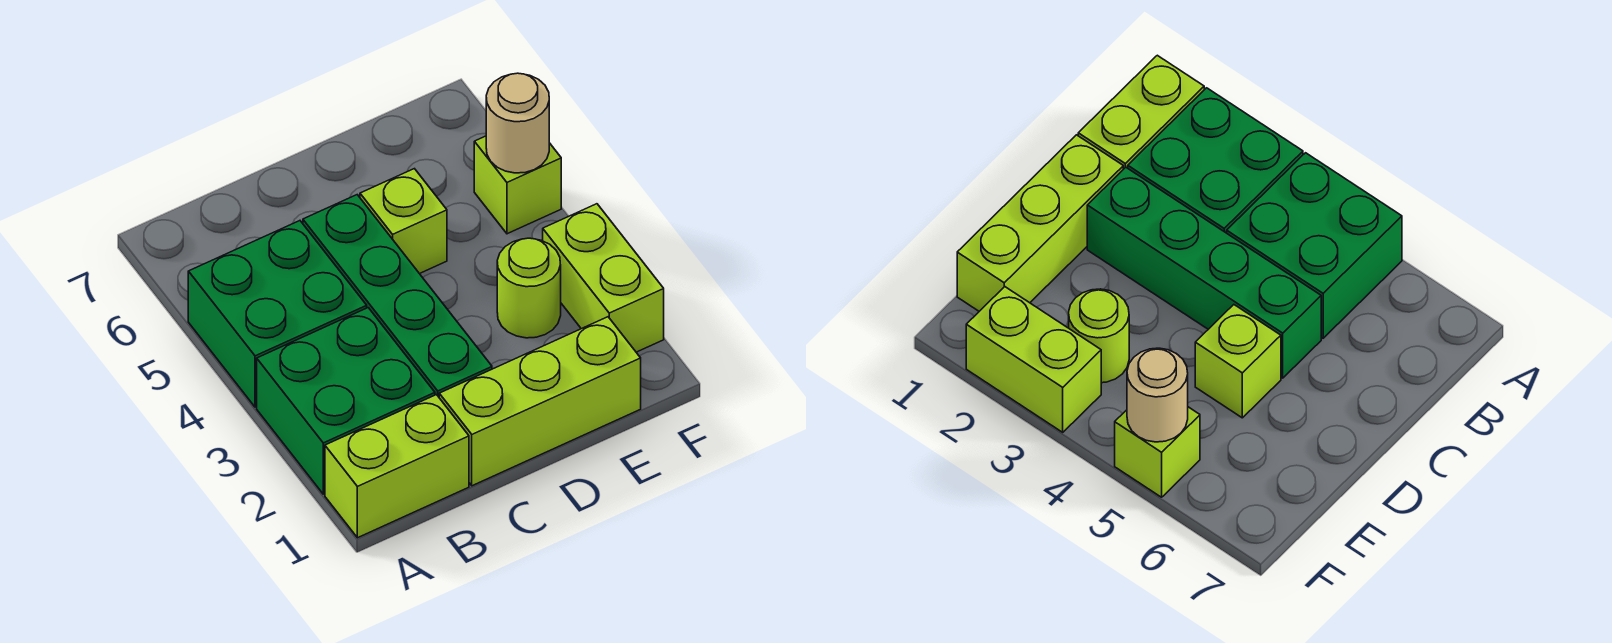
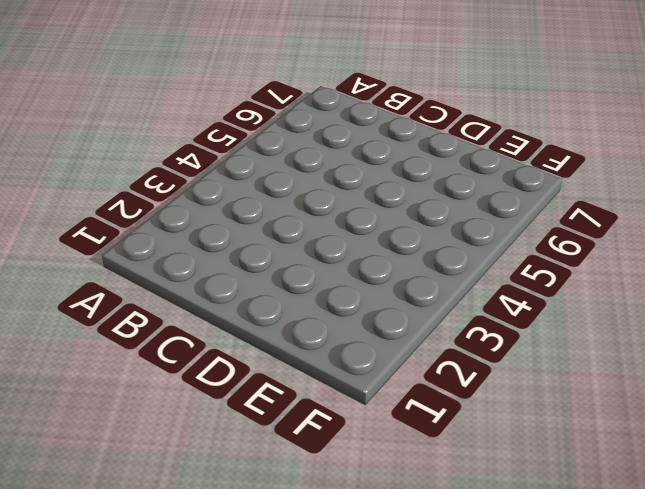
none -> lime 1x2 brick [325,395,469,538]
none -> green 2x2 brick [257,308,435,494]

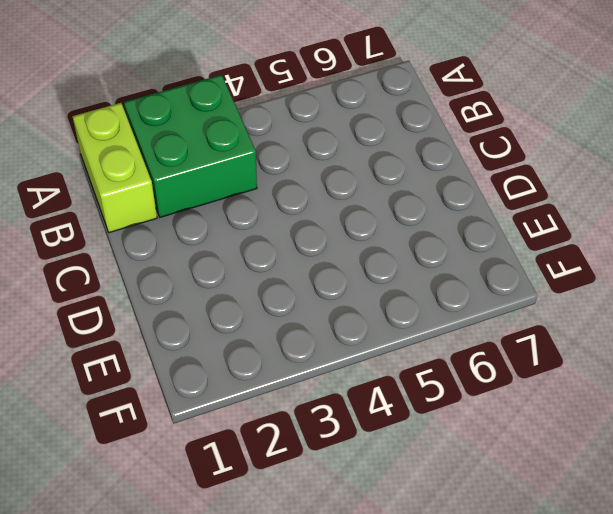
none -> green 2x2 brick [188,221,367,407]
none -> lime 1x3 brick [439,317,641,486]

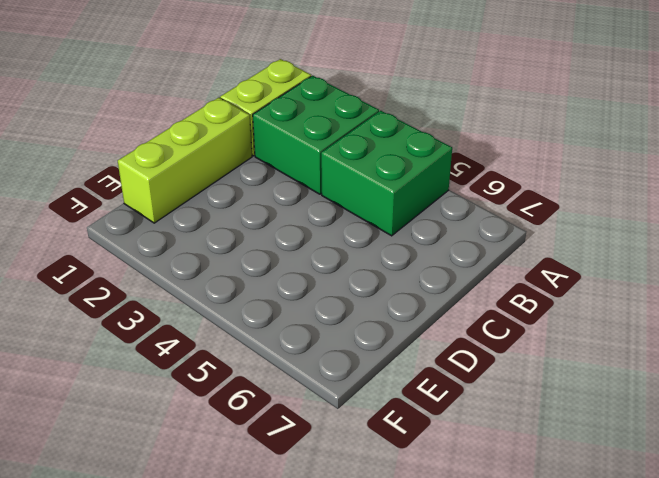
none -> green 1x4 brick [303,195,492,397]
none -> lime 1x1 brick [360,169,447,274]

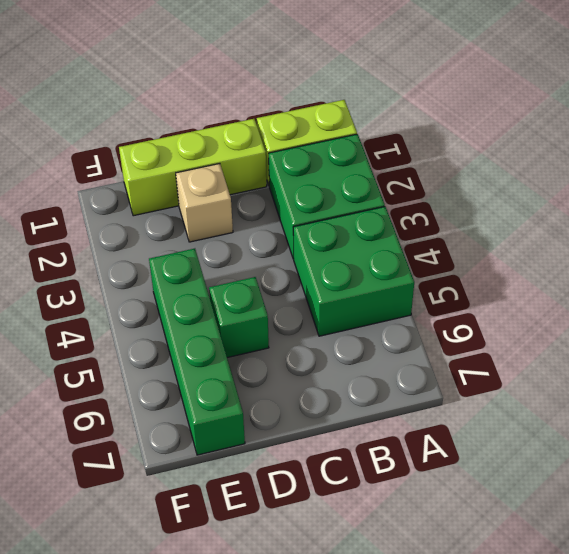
tan 1x1 brick [176,164,233,242] -> none
green 1x1 brick [209,277,269,358] -> lime 1x1 brick [360,169,447,274]
green 1x4 brick [149,248,245,455] -> green 1x4 brick moved to [303,195,492,397]
none -> lime 1x1 round brick [497,238,561,338]
none -> lime 1x2 brick [543,204,664,352]

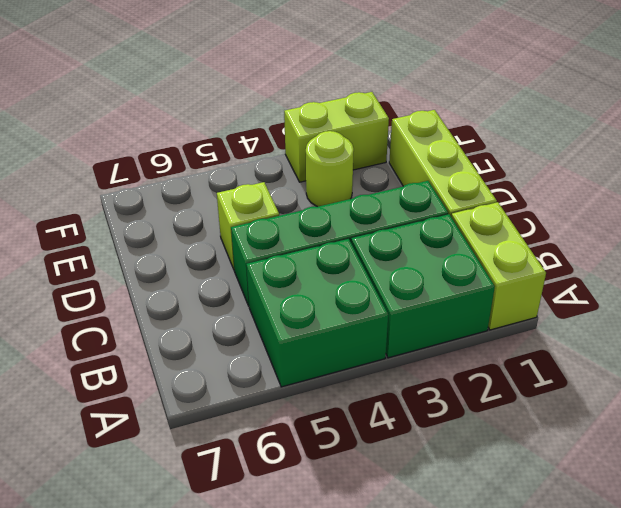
none -> lime 1x1 brick [474,136,561,234]
none -> tan 1x1 round brick [486,73,549,173]

